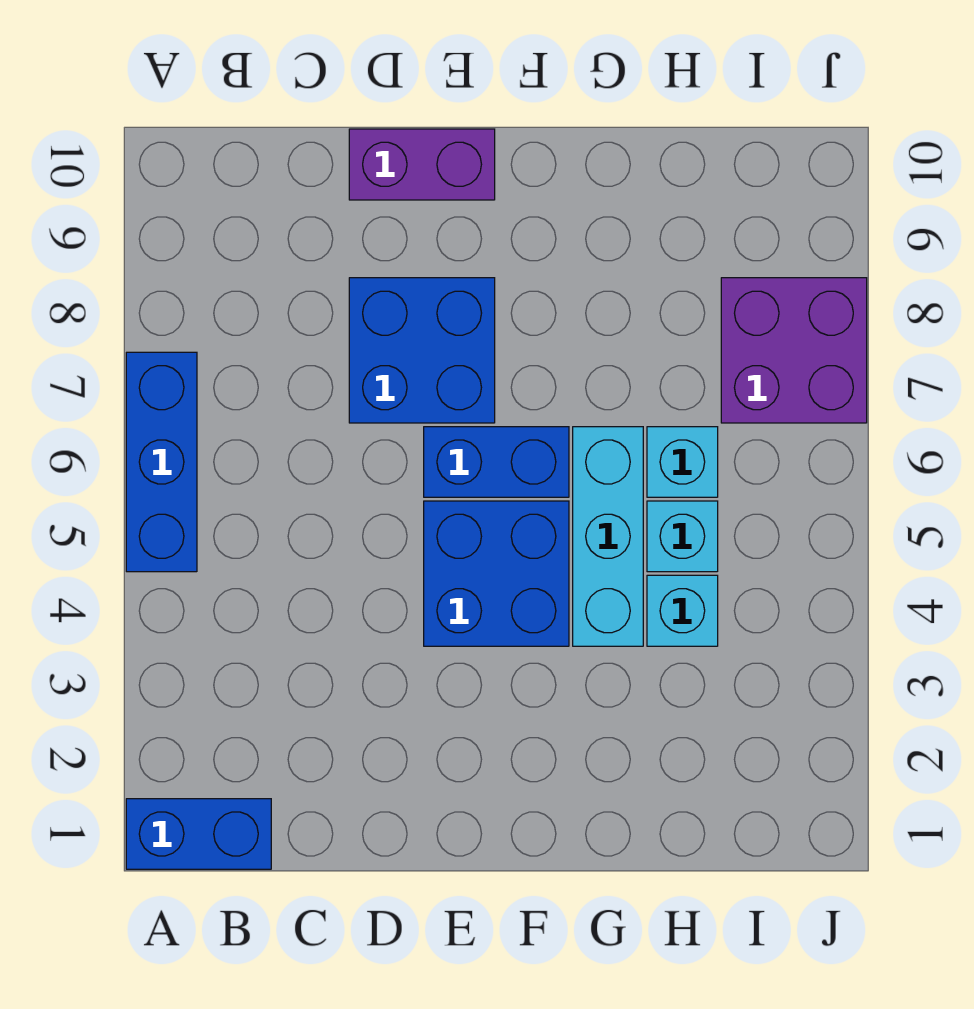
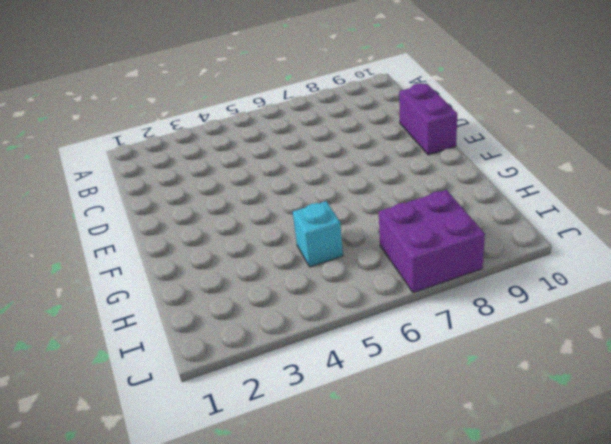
none -> blue 1x2 brick [126,799,271,869]
none -> blue 1x3 brick [126,352,197,572]

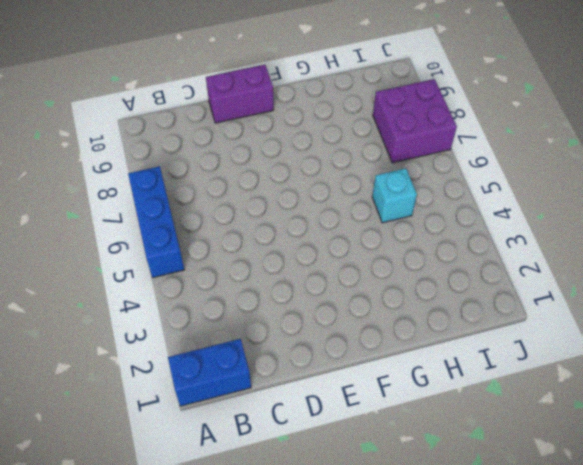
none -> blue 2x2 brick [349,278,495,423]
none -> blue 2x2 brick [424,501,569,646]

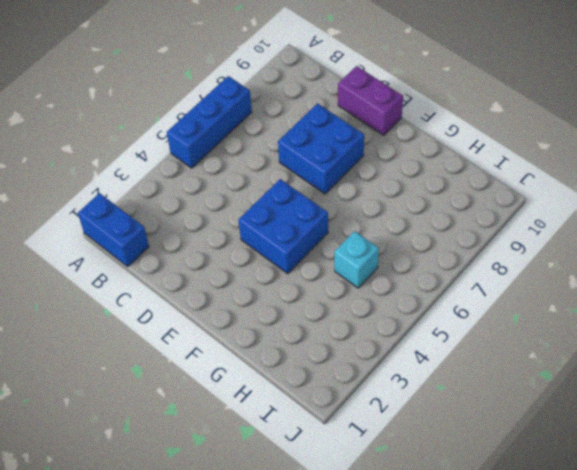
none -> blue 1x2 brick [424,427,569,497]
none -> cyan 1x3 brick [573,427,643,646]

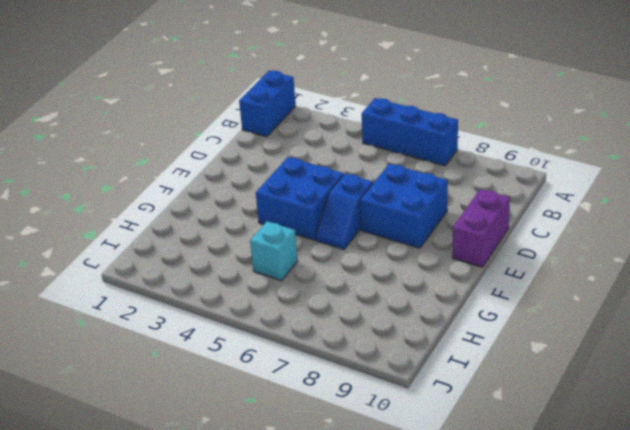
blue 1x2 slope [316,174,373,249] -> blue 1x2 brick [424,427,569,497]
none -> cyan 1x3 brick [573,427,643,646]
none -> cyan 1x1 brick [647,575,718,646]

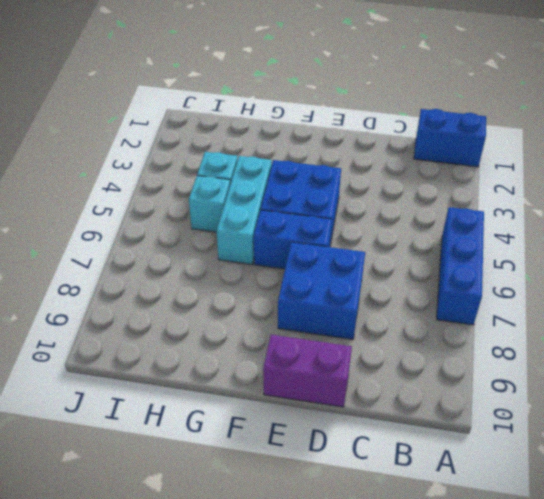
none -> cyan 1x1 brick [647,427,718,497]
none -> purple 2x2 brick [721,278,867,423]

